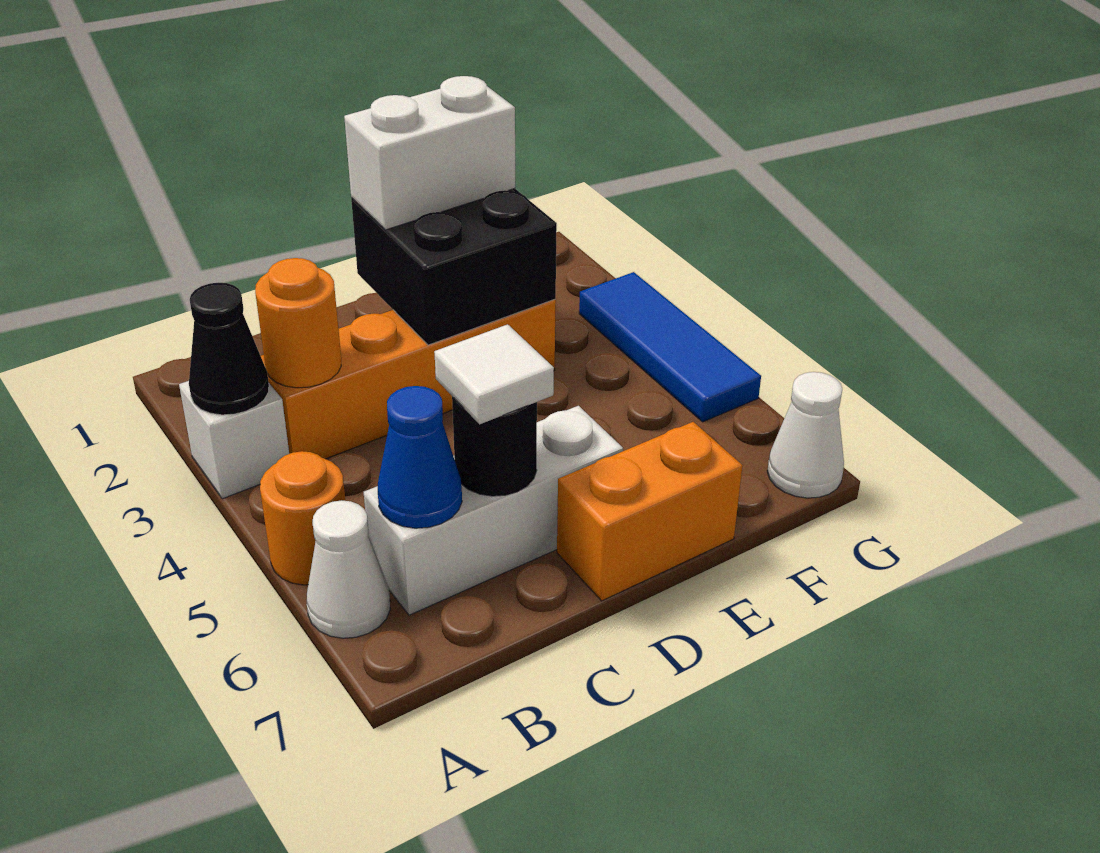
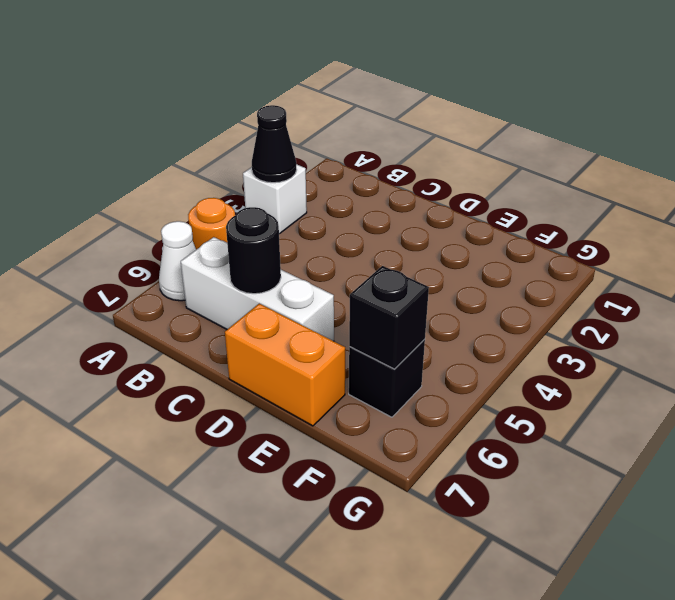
black 1x1 brick [349,339,425,417] -> none
black 1x1 brick [349,266,429,369] -> none
none -> orange 1x4 brick [261,299,556,459]
none -> blue 1x3 tile [579,272,761,422]
none -> white 1x1 cone [767,372,844,498]

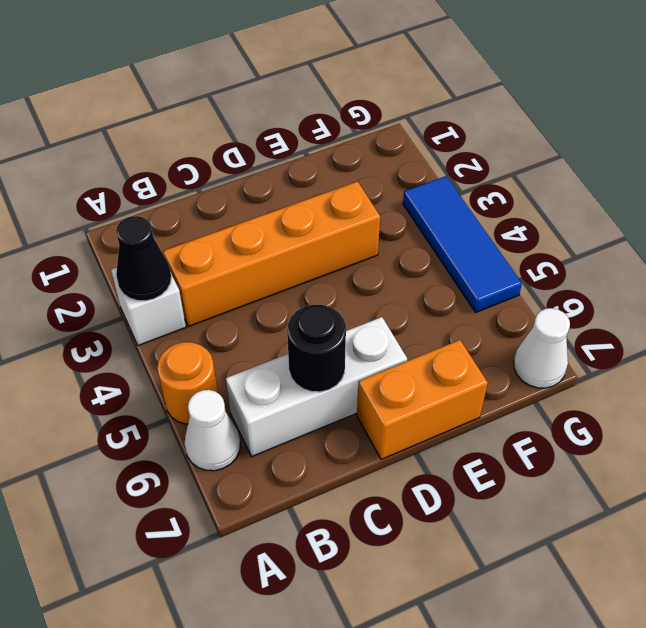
none -> orange 1x1 round brick [255,258,341,388]
none -> blue 1x1 cone [378,386,462,528]
none -> black 2x2 brick [351,188,557,345]

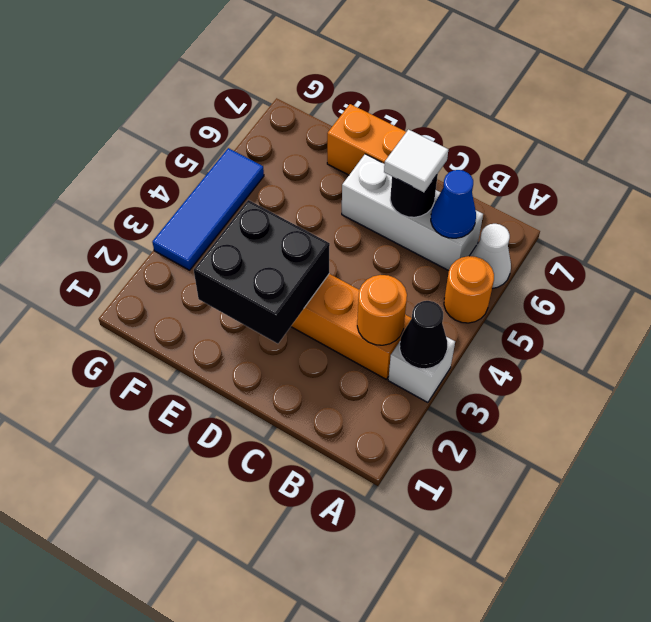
none -> white 1x1 cone [767,372,844,498]
none -> white 1x2 brick [344,76,515,230]

